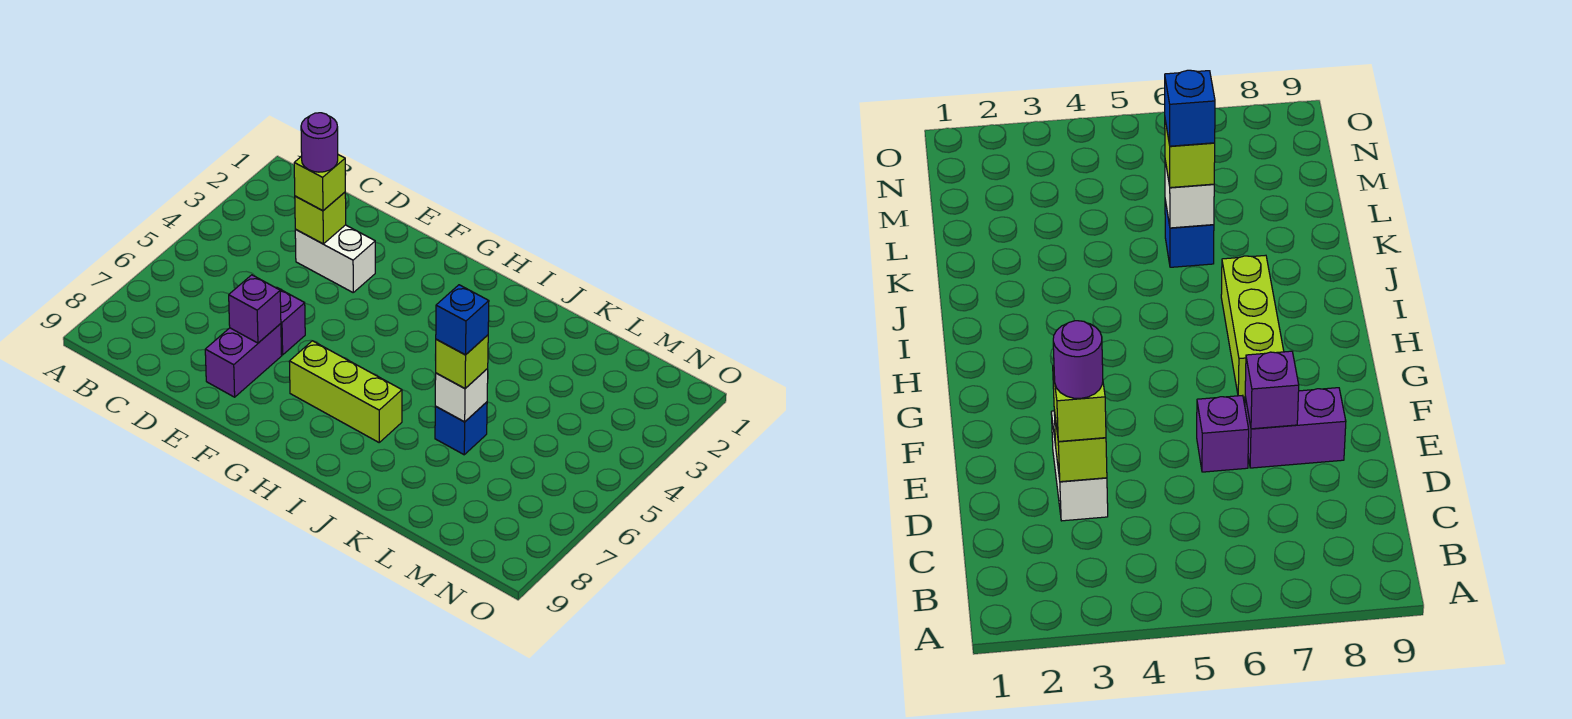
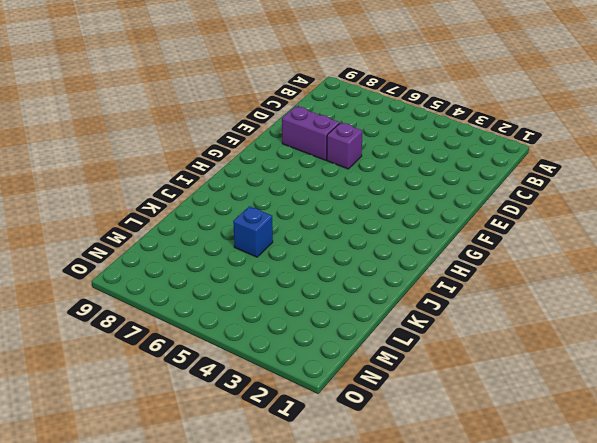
none -> white 1x2 brick [295,225,375,292]
none -> lime 1x3 brick [289,341,402,442]
none -> lime 1x1 brick [295,192,346,244]

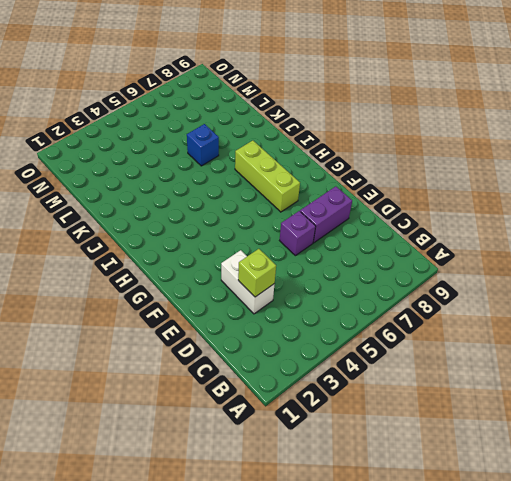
none -> purple 1x1 brick [229,275,281,343]
none -> white 1x1 brick [435,369,488,422]
none -> lime 1x1 brick [294,155,345,211]

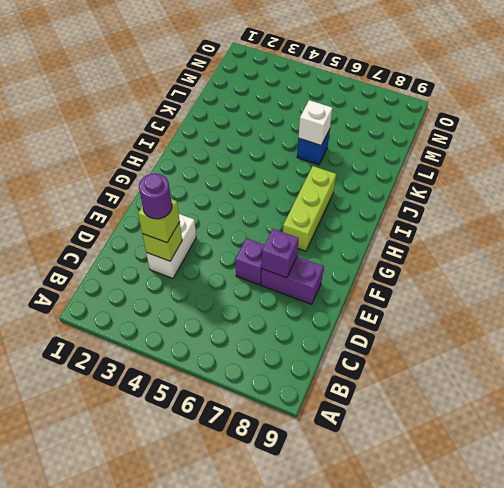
none -> lime 1x1 brick [436,335,488,388]
none -> blue 1x1 brick [436,285,489,355]

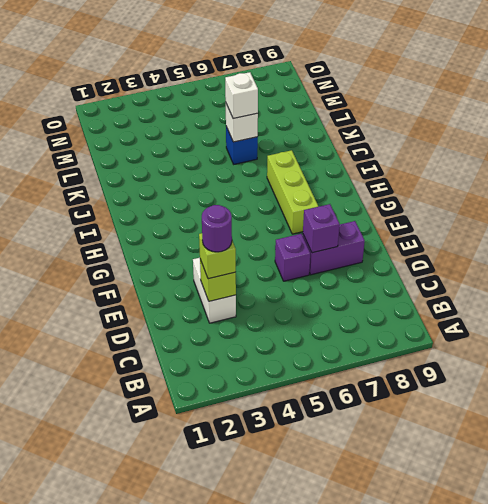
white 1x1 brick [225,72,258,119] -> lime 1x1 brick [436,335,488,388]
none -> blue 1x1 brick [436,285,489,355]

